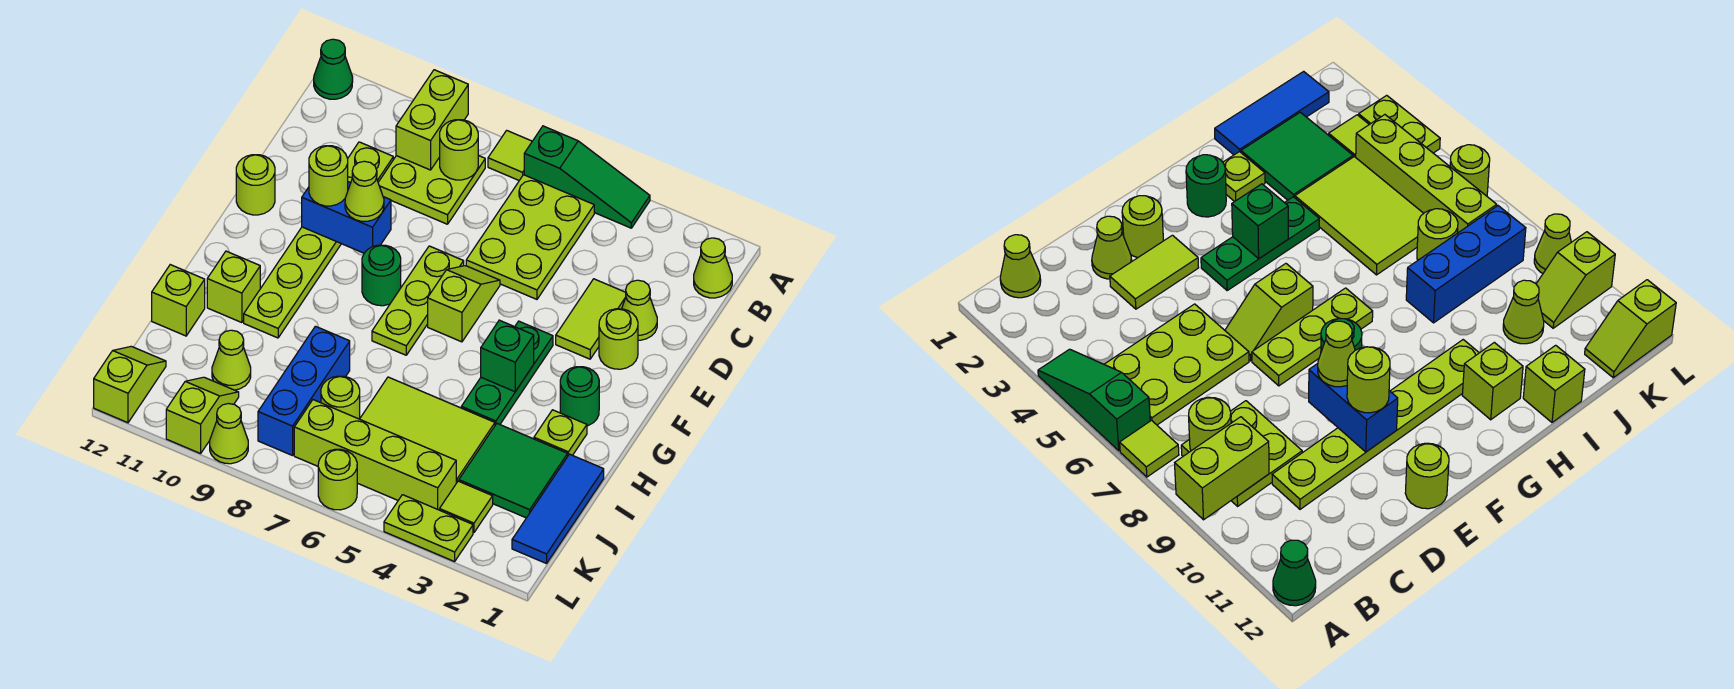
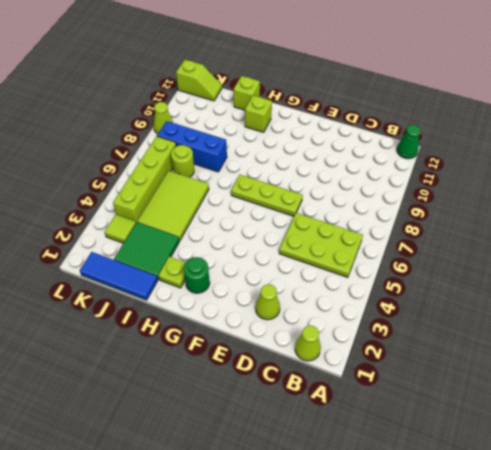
none -> green 1x3 slope [524,126,650,228]
none -> lime 1x1 tile [488,130,532,180]
none -> lime 2x2 plate [378,155,485,224]
none -> lime 1x6 plate [244,142,393,338]

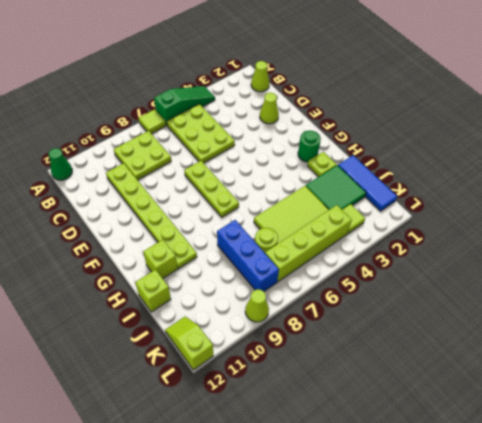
none -> lime 1x2 tile [556,279,626,359]
none -> lime 1x1 round brick [599,309,638,369]
none -> lime 1x2 slope [428,266,500,342]
none -> lime 1x1 round brick [236,155,275,215]

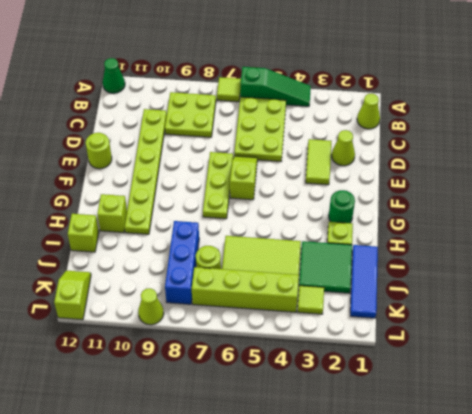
none -> lime 1x1 round brick [599,309,638,369]
none -> green 1x3 plate [461,321,553,425]
none -> green 1x1 round brick [362,245,401,306]
none -> lime 1x1 cone [212,330,251,390]

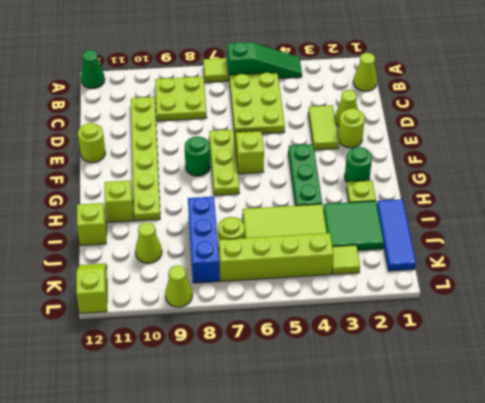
none -> lime 1x2 slope [166,377,239,454]
none -> lime 1x2 plate [384,495,473,562]
none -> lime 1x1 round brick [318,449,357,510]
none -> lime 1x2 brick [396,70,468,170]

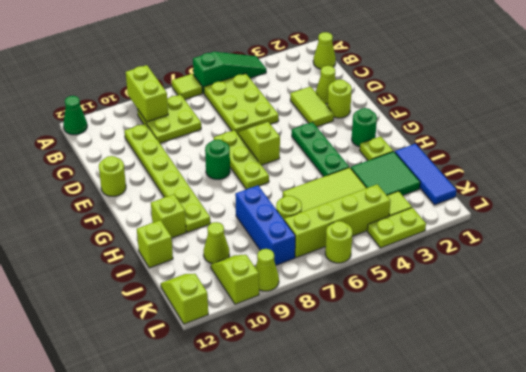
none -> lime 1x1 round brick [440,120,478,180]
none -> blue 1x2 brick [302,182,391,253]
none -> green 1x1 brick [481,320,534,392]
none -> lime 1x1 cone [345,161,384,221]

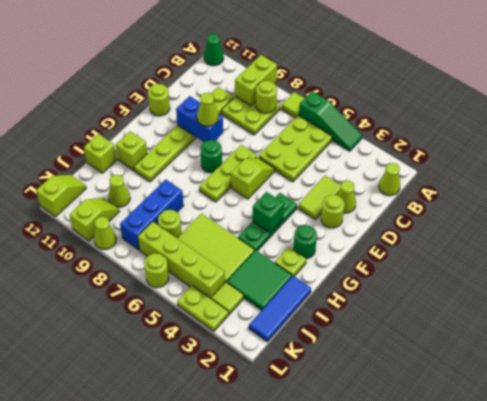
none -> lime 1x1 round brick [309,146,348,206]

